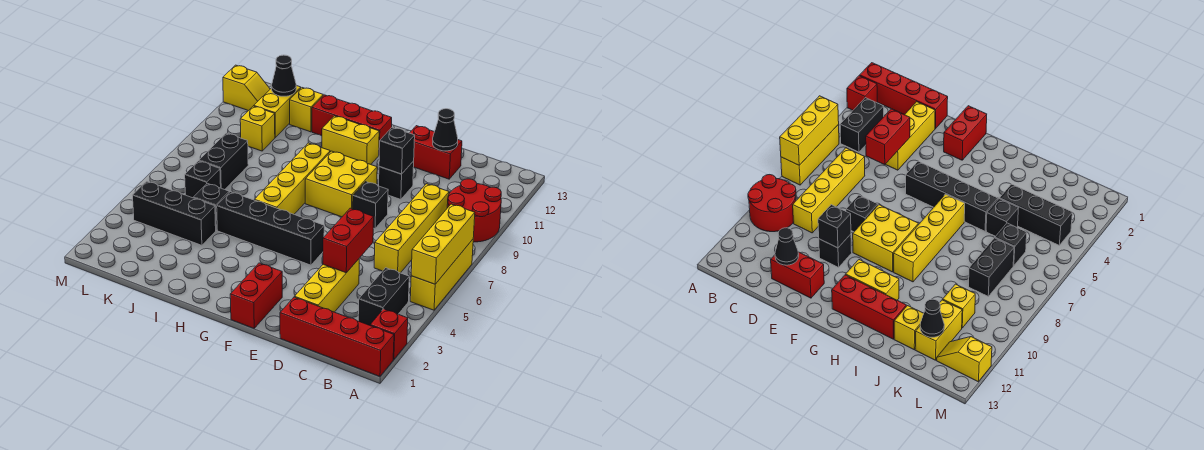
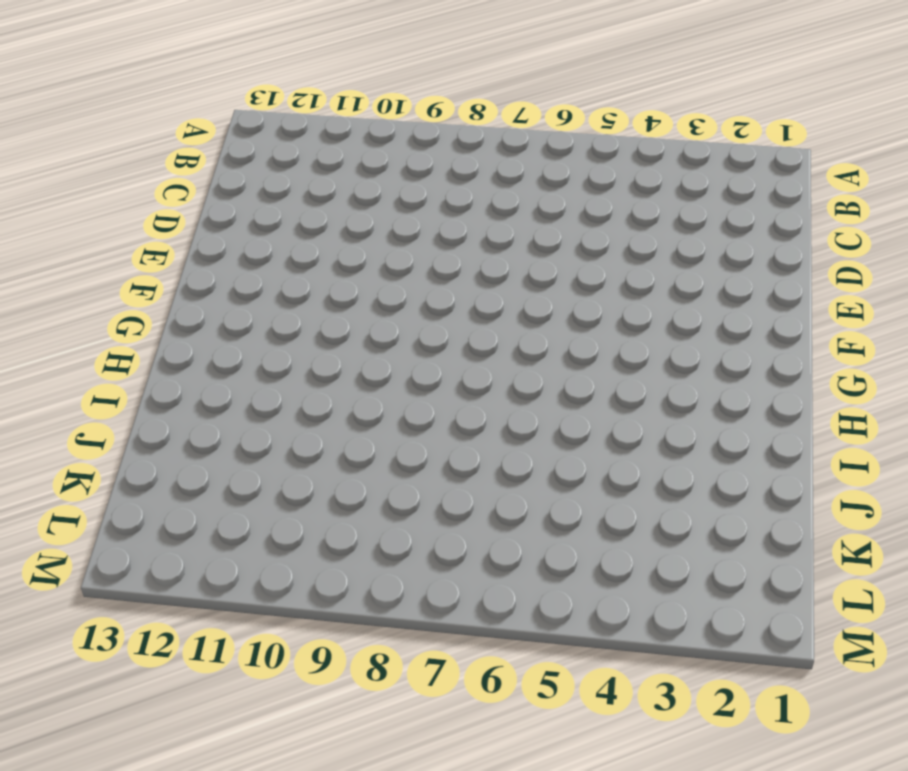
none -> red 1x4 brick [280,297,394,376]
none -> red 1x1 brick [370,309,408,360]
none -> yellow 1x3 brick [410,239,473,310]

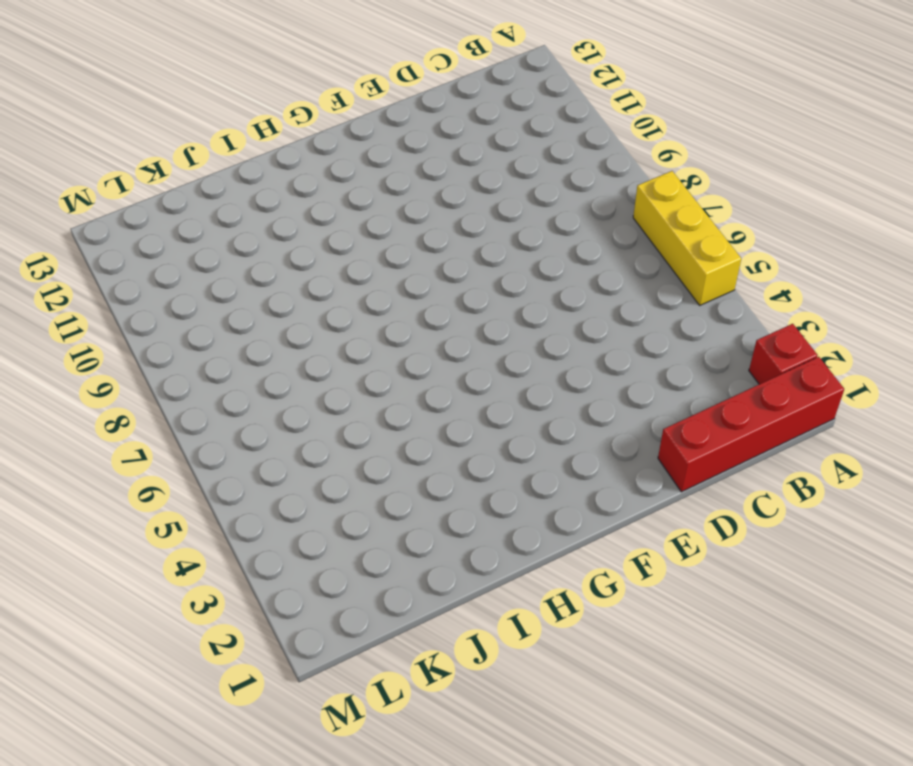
none -> red 2x2 round brick [447,179,501,242]
none -> black 1x2 brick [358,268,409,325]
none -> yellow 1x4 brick [374,184,449,273]

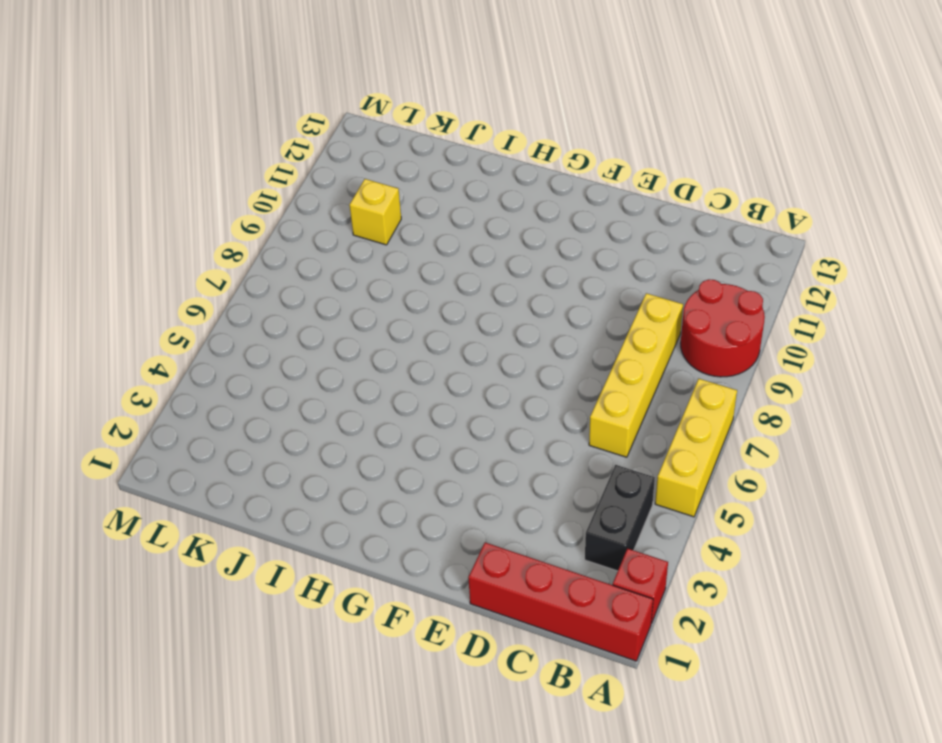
none -> yellow 1x3 brick [295,259,359,312]
none -> red 1x2 brick [410,126,462,179]
none -> black 1x1 brick [353,182,388,229]

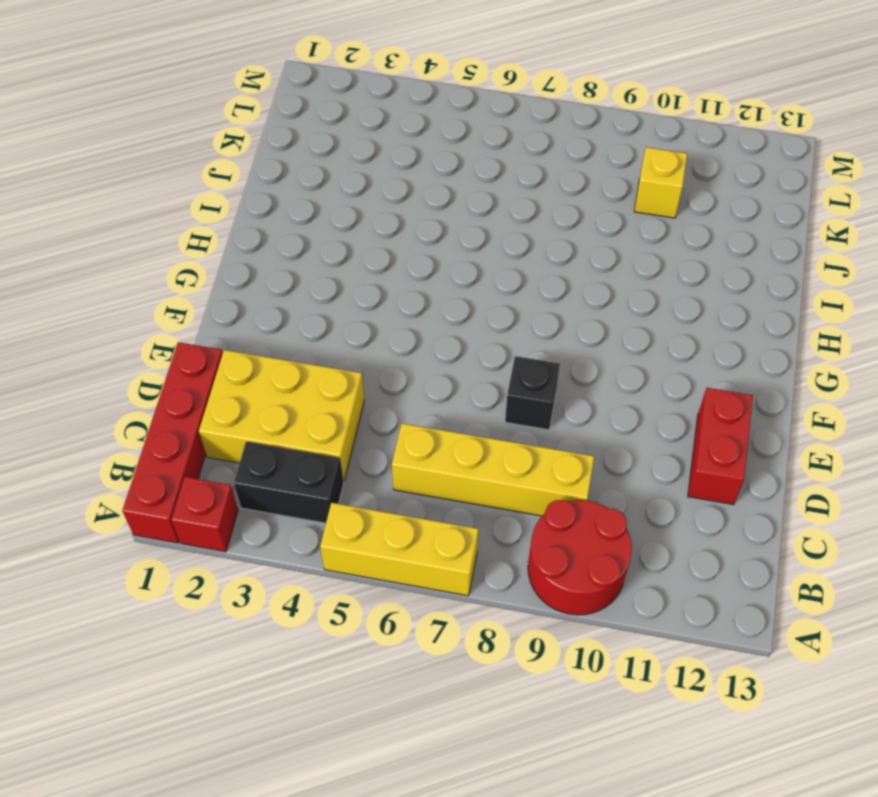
yellow 2x3 brick [199,350,364,481] -> yellow 1x3 brick [295,259,359,312]
none -> black 1x1 brick [379,161,414,199]
none -> red 1x2 brick [230,263,282,328]
none -> black 1x4 brick [217,192,324,265]

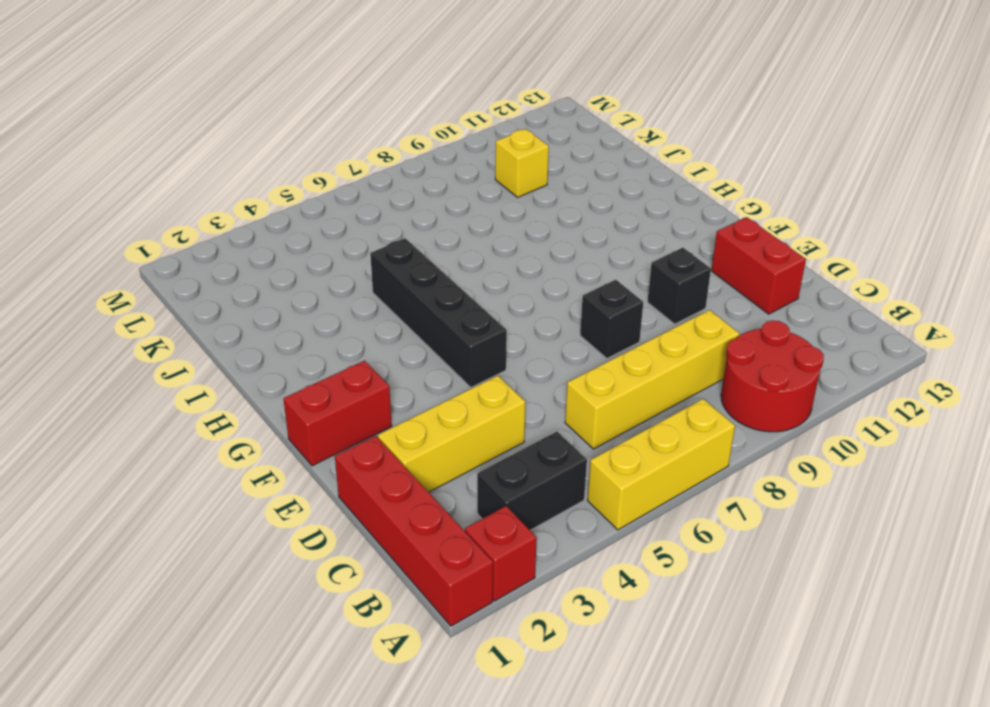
none -> yellow 2x2 brick [305,151,377,217]
none -> yellow 1x2 brick [322,116,379,164]
none -> red 1x3 brick [312,95,392,147]

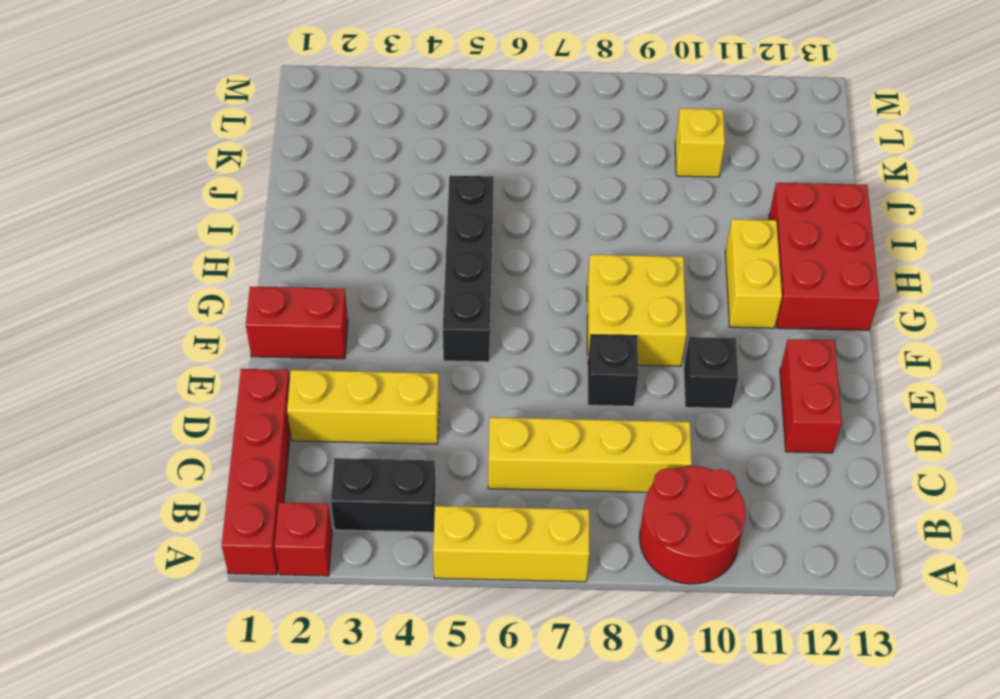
red 2x3 brick [769,183,879,330] -> red 1x3 brick [312,95,392,147]
none -> yellow 1x4 brick [254,143,330,214]
none -> black 1x3 brick [133,181,216,245]
none -> black 1x1 brick [193,183,229,230]

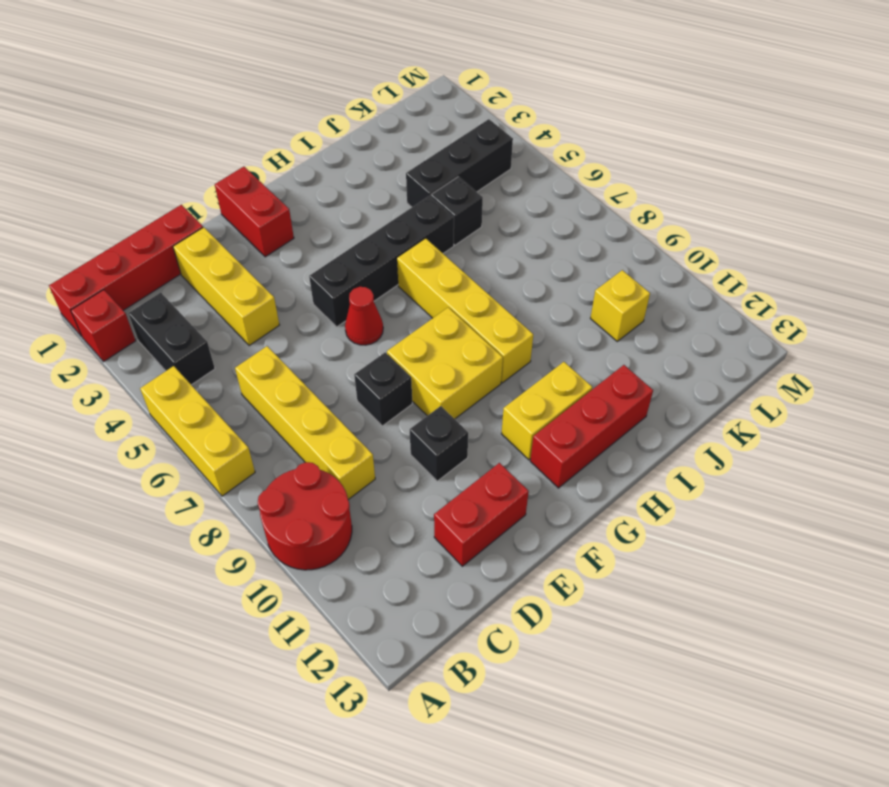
red 1x1 cone [345,287,383,345] -> none
none -> yellow 1x1 brick [290,88,323,132]
none -> black 1x1 brick [185,161,221,198]
none -> black 1x2 brick [199,133,248,190]

